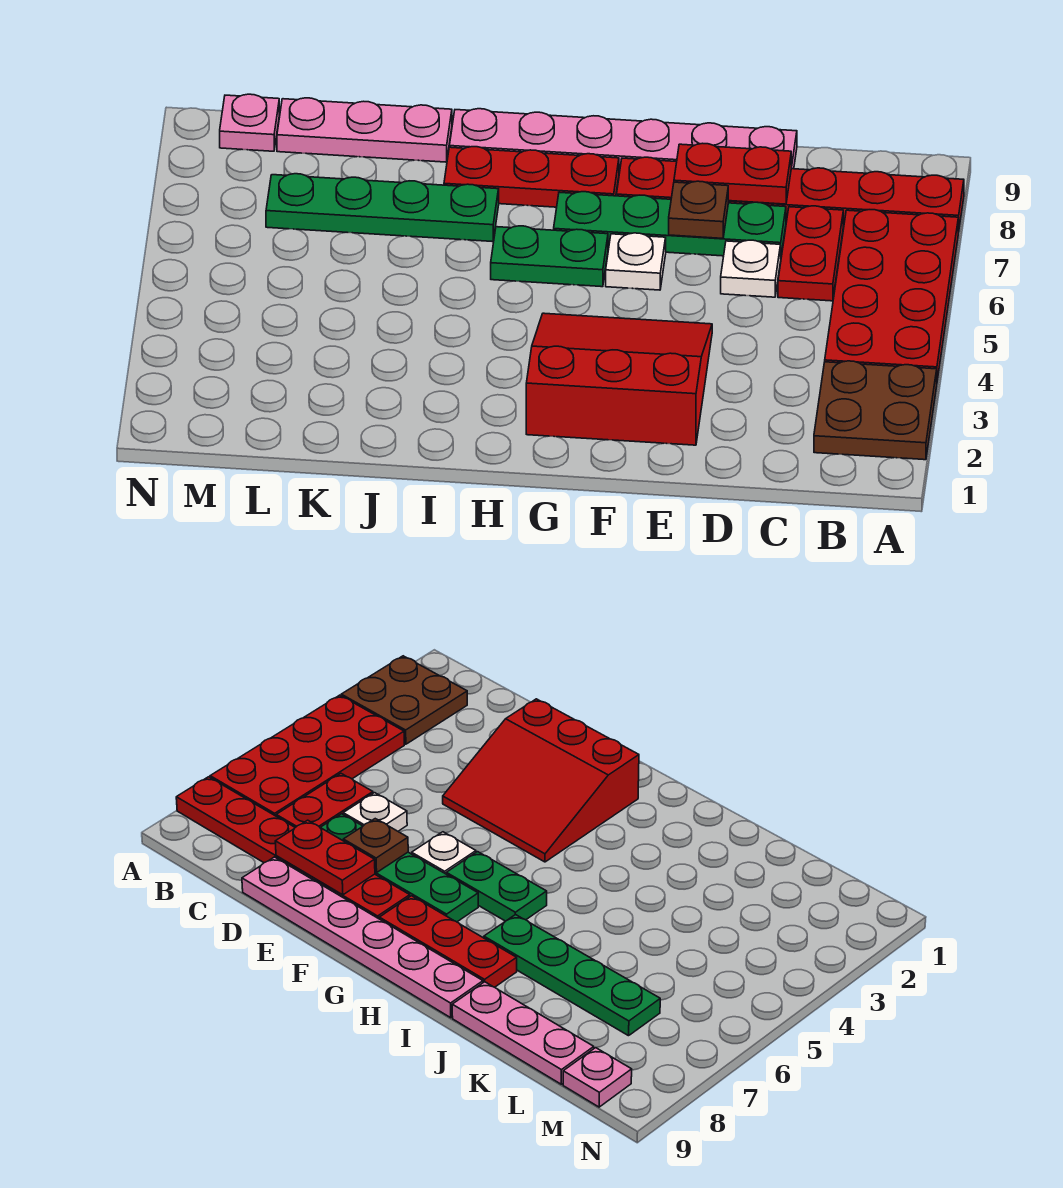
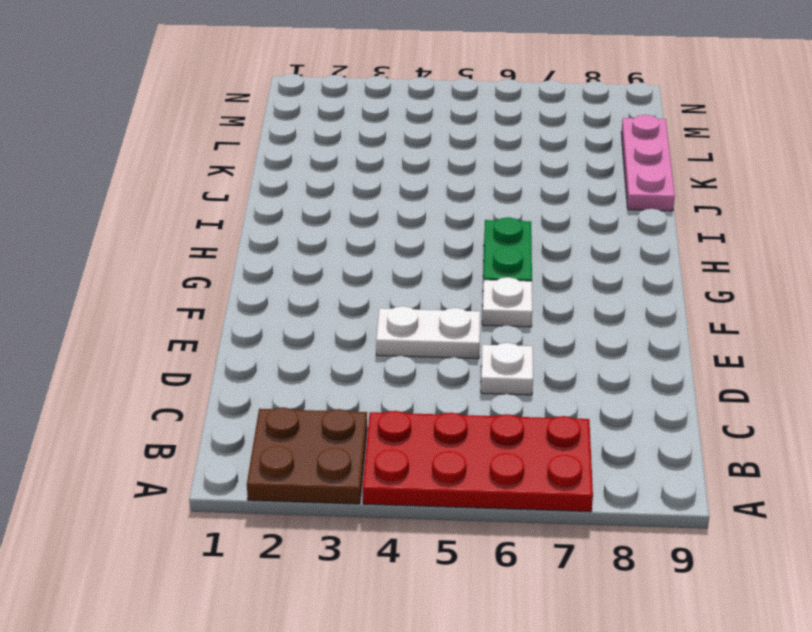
white 1x2 plate [376,306,480,359] -> red 3x3 slope [526,313,712,445]
none -> red 1x6 plate [617,157,964,232]
none -> red 1x2 plate [778,206,843,301]
none -> green 1x4 plate [554,192,786,256]

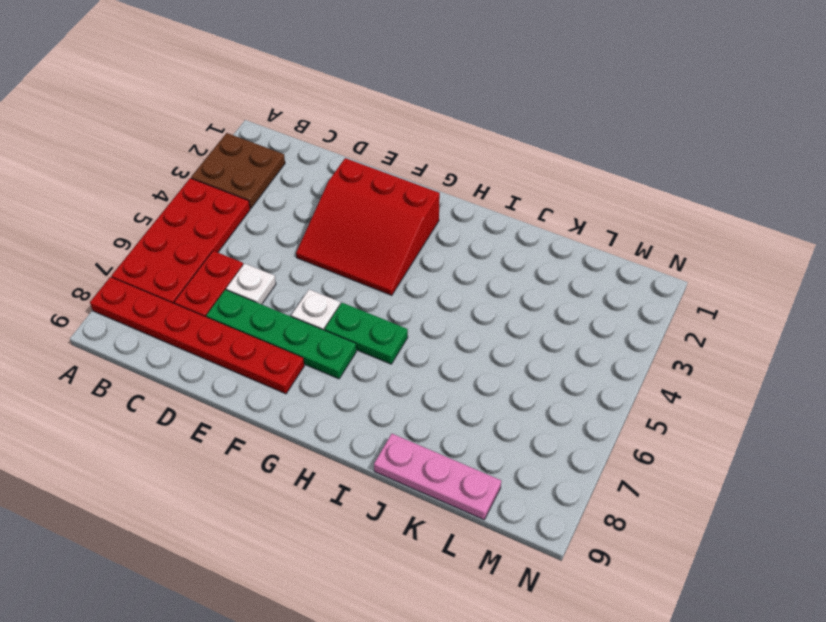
none -> pink 1x6 plate [449,109,797,173]
none -> red 1x3 plate [444,147,619,207]
none -> green 1x4 plate [266,174,499,242]

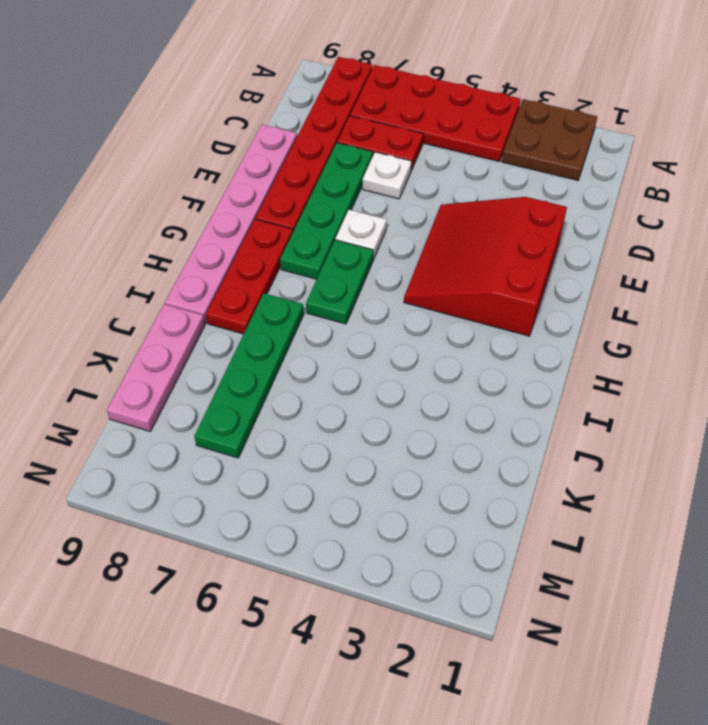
none -> pink 1x1 plate [220,94,279,151]
none -> red 1x2 plate [674,143,792,204]
none -> brown 1x1 plate [669,181,728,238]

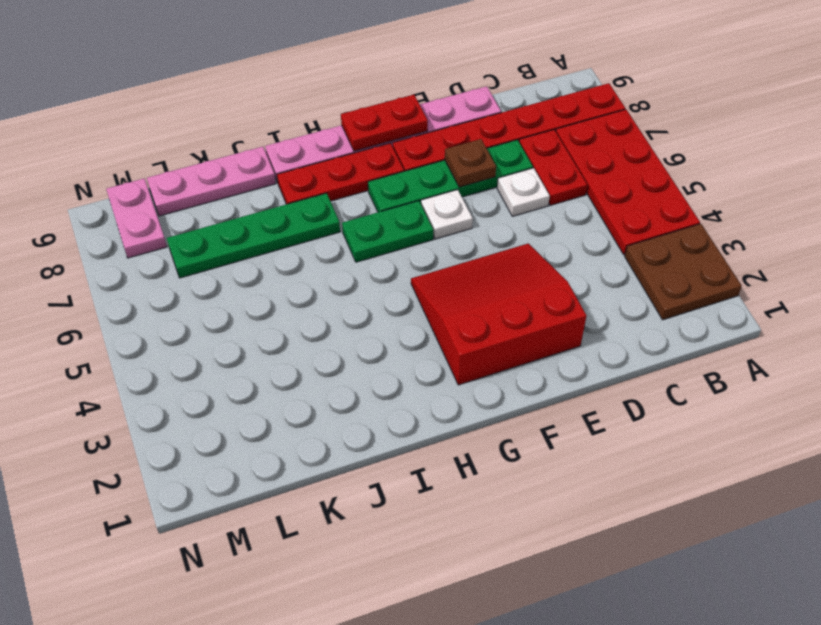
red 1x2 plate [341,95,428,151] -> red 1x2 plate moved to [674,143,792,204]
pink 1x2 plate [106,178,167,258] -> pink 1x1 plate [220,94,279,151]

